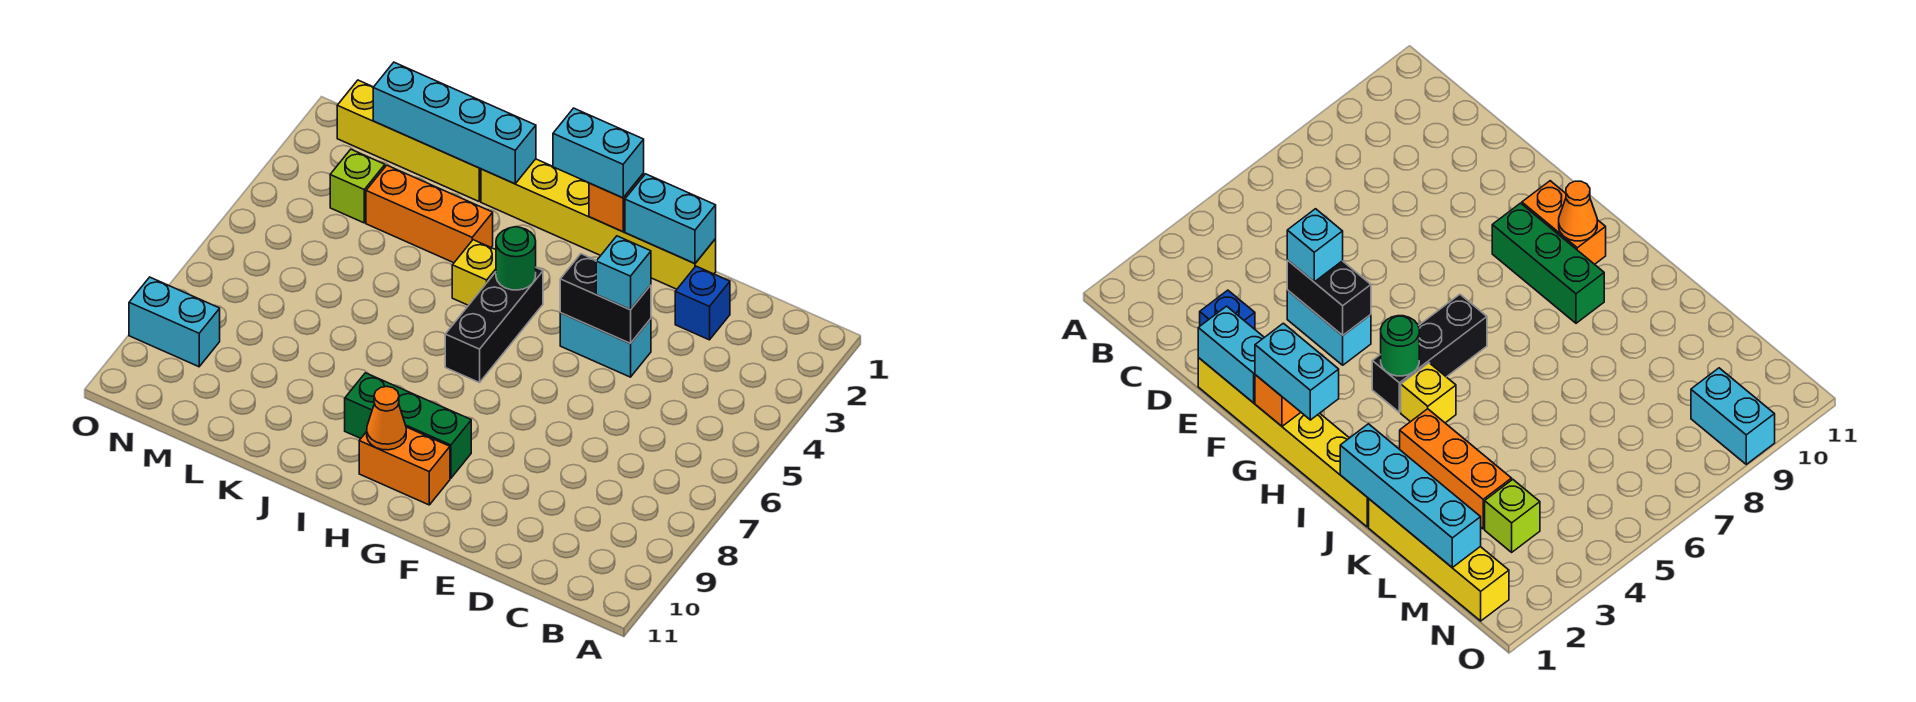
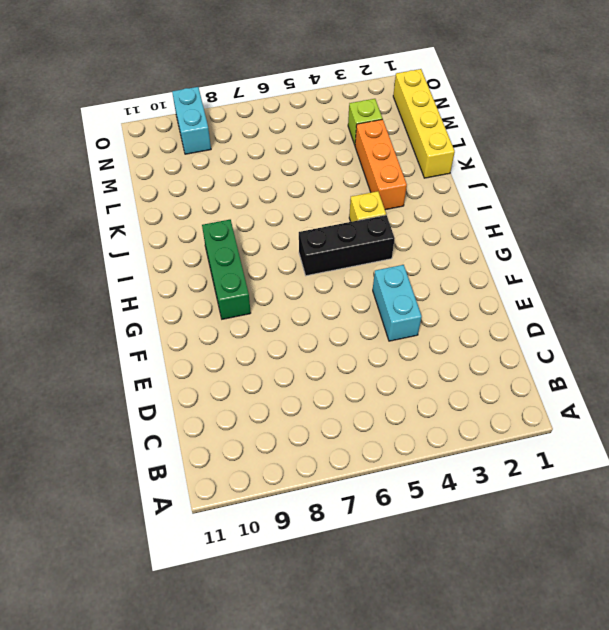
none -> blue 1x1 brick [675,266,730,340]
none -> yellow 1x6 brick [481,159,716,289]
none -> orange 1x2 brick [359,427,450,505]

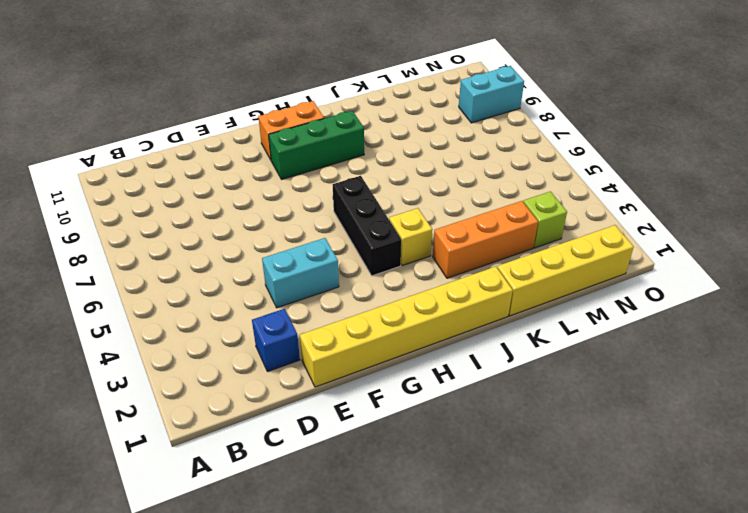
none -> cyan 1x2 brick [625,174,716,264]
none -> black 1x2 brick [560,254,651,344]
none -> orange 1x1 brick [589,173,644,232]

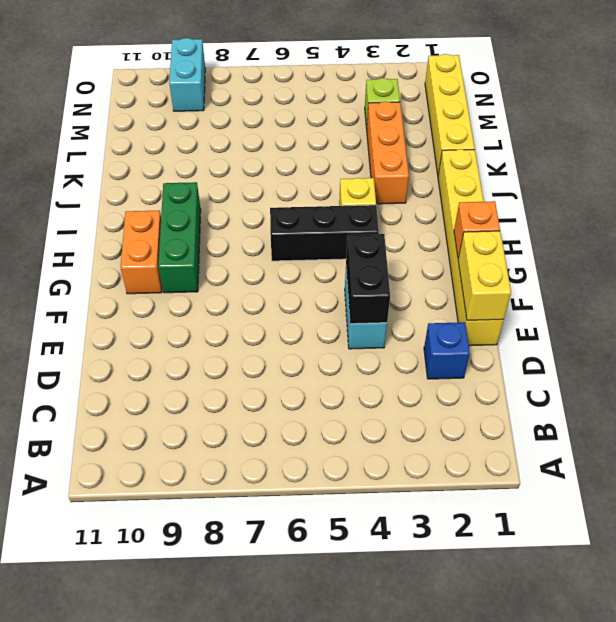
yellow 1x2 brick [458,231,511,320] -> cyan 1x2 brick [625,174,716,264]
none -> green 1x1 round brick [496,227,536,290]
none -> orange 1x1 cone [367,386,406,450]
none -> cyan 1x4 brick [373,62,536,184]

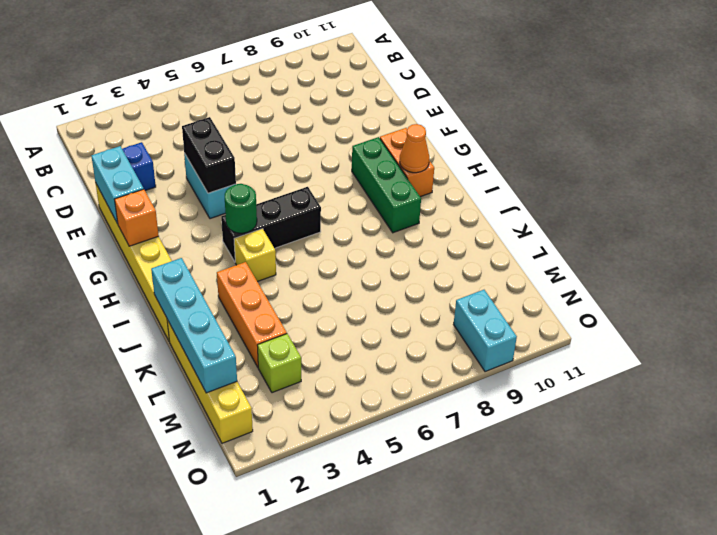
none -> cyan 1x1 brick [596,236,651,310]
none -> cyan 1x2 brick [553,108,644,198]

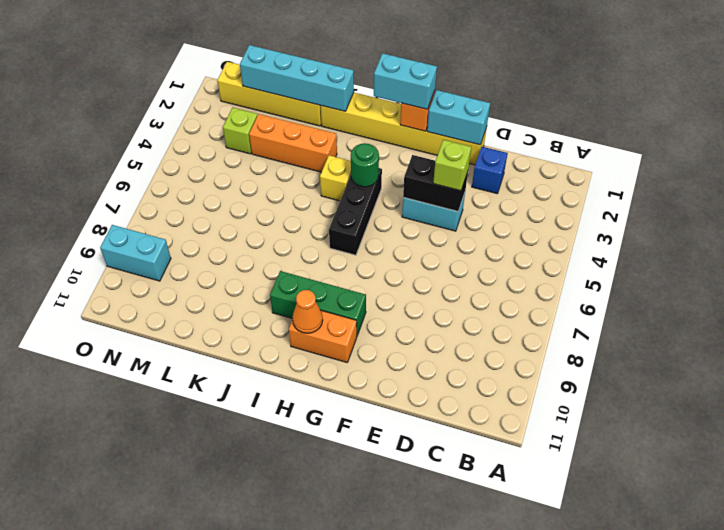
lime 1x1 brick [433,140,471,191] -> cyan 1x1 brick [596,236,651,310]

